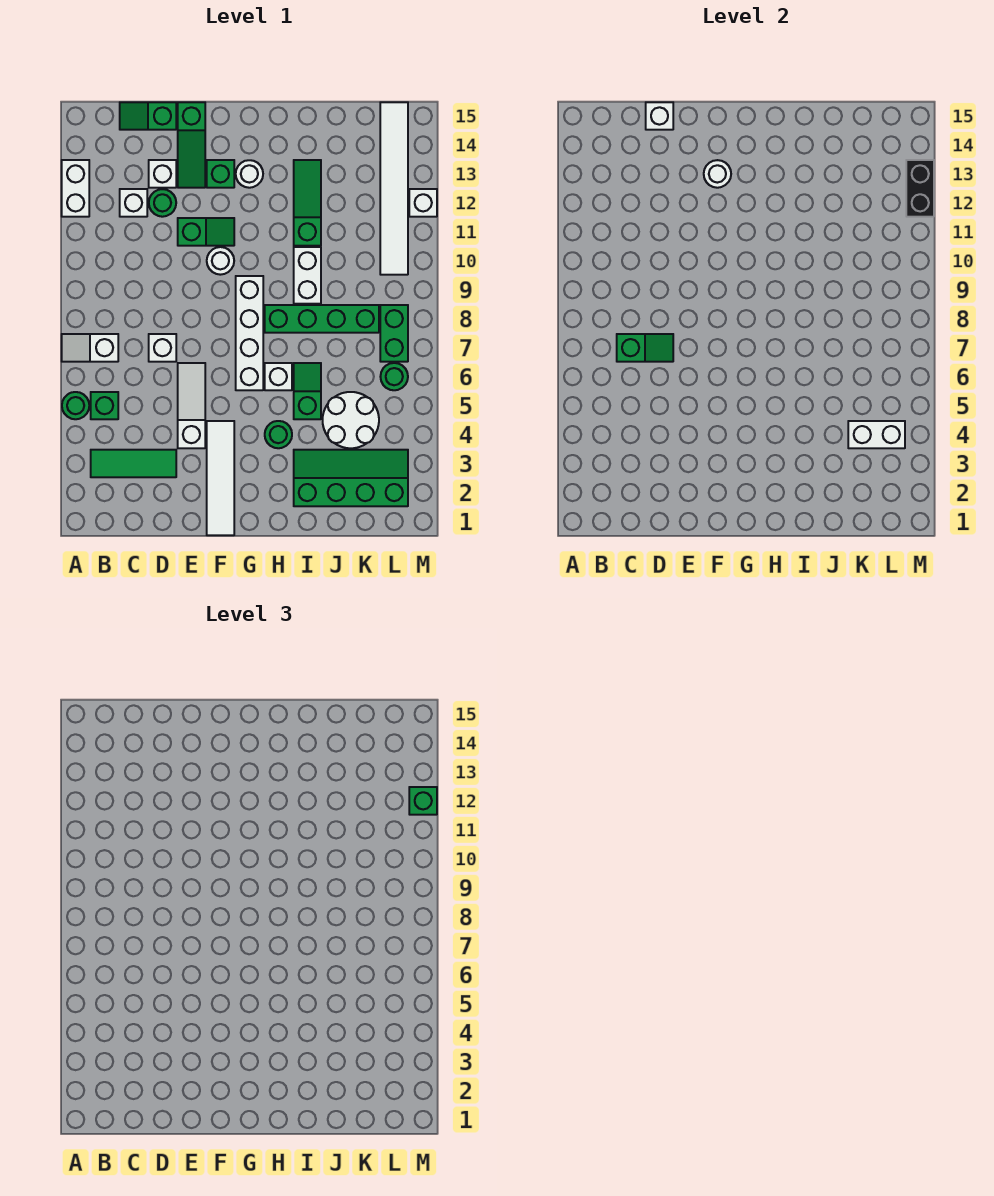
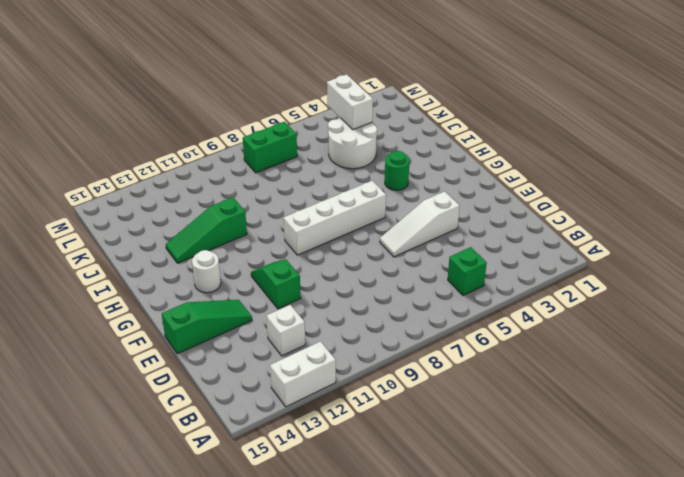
none -> green 1x1 round brick [62,392,89,419]
none -> white 1x2 slope [62,334,118,362]
none -> green 1x3 tile [91,450,176,477]
none -> green 1x2 slope [120,102,176,130]

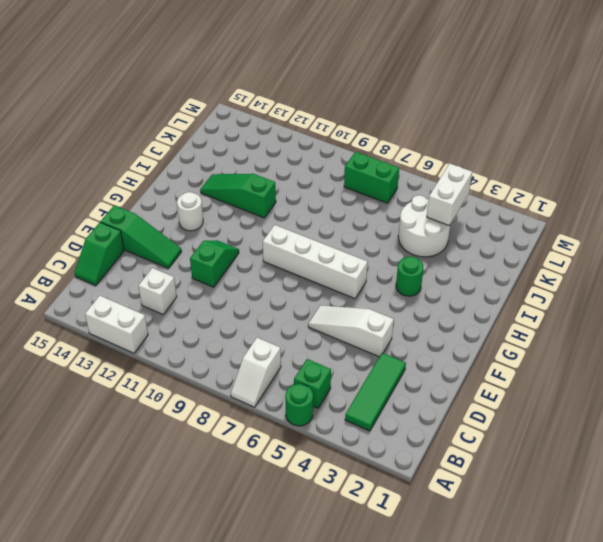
none -> white 1x1 brick [149,334,176,362]
none -> green 1x1 round brick [149,189,176,217]
none -> white 1x1 brick [149,160,176,188]
none -> white 1x4 tile [207,421,234,535]

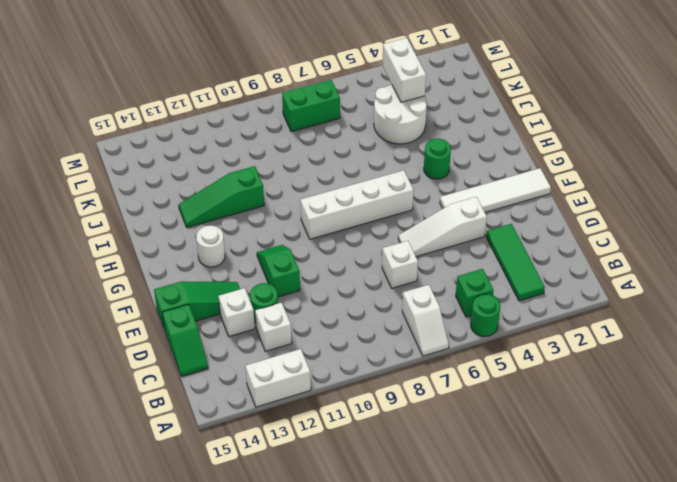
none -> white 1x1 round brick [207,247,234,275]
none -> green 1x1 brick [207,160,234,188]
none -> white 1x1 brick [265,363,292,390]
none -> green 1x4 brick [265,305,379,333]

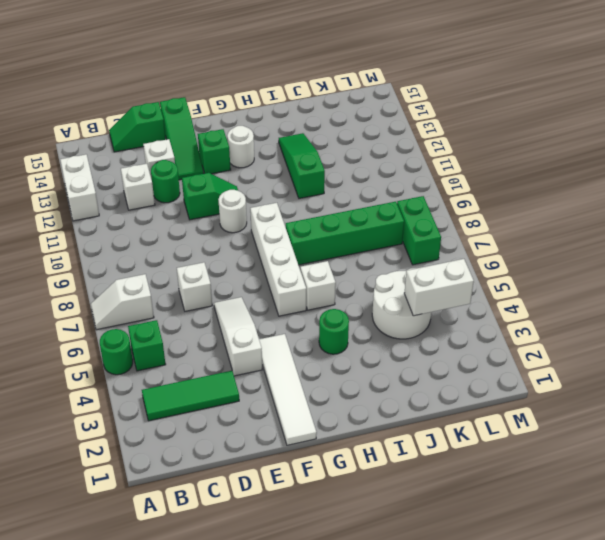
none -> green 2x4 slope [294,450,408,506]
none -> green 1x2 slope [294,363,321,419]
none -> white 1x2 brick [294,247,321,304]
none -> green 1x1 round brick [380,363,408,390]

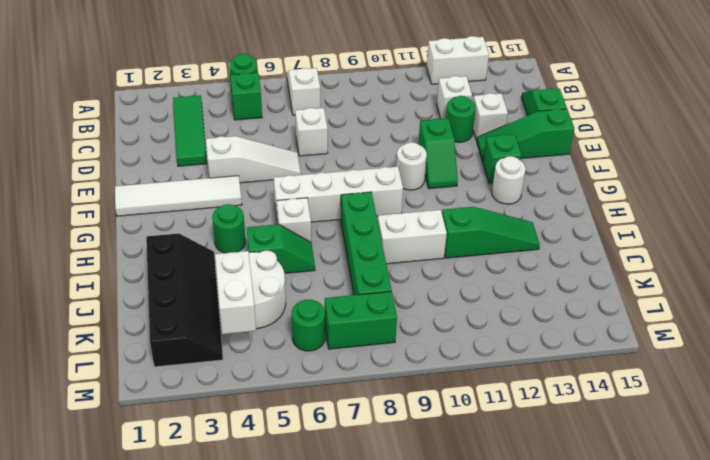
black 2x4 slope [146,233,223,367] -> green 2x4 slope [294,450,408,506]
none -> white 1x6 tile [380,102,408,275]
none -> white 1x1 brick [409,189,437,217]
none -> green 1x2 slope [617,334,673,362]
none -> white 1x1 brick [646,102,673,130]

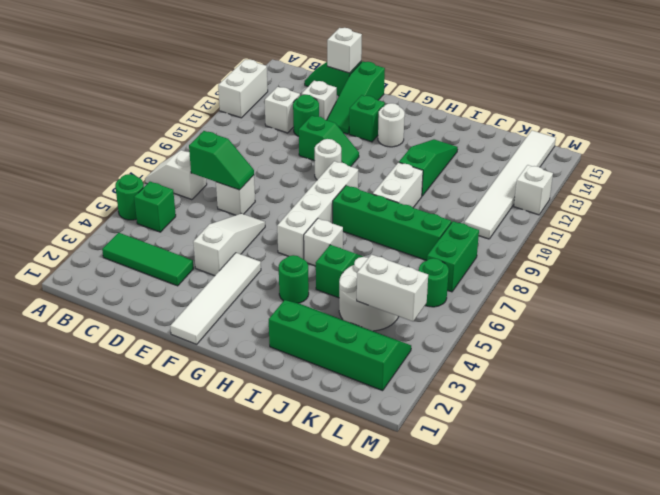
none -> white 1x1 round brick [704,160,731,188]
none -> black 1x2 brick [906,160,934,217]
none -> green 1x1 brick [409,787,437,815]

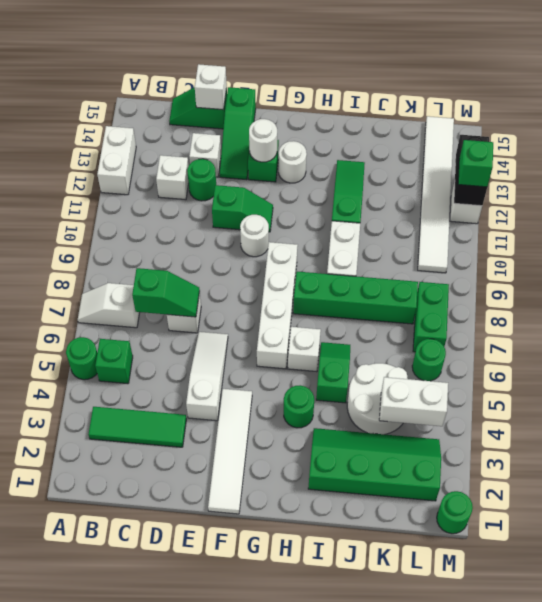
green 1x1 round brick [437,491,473,534] -> none

